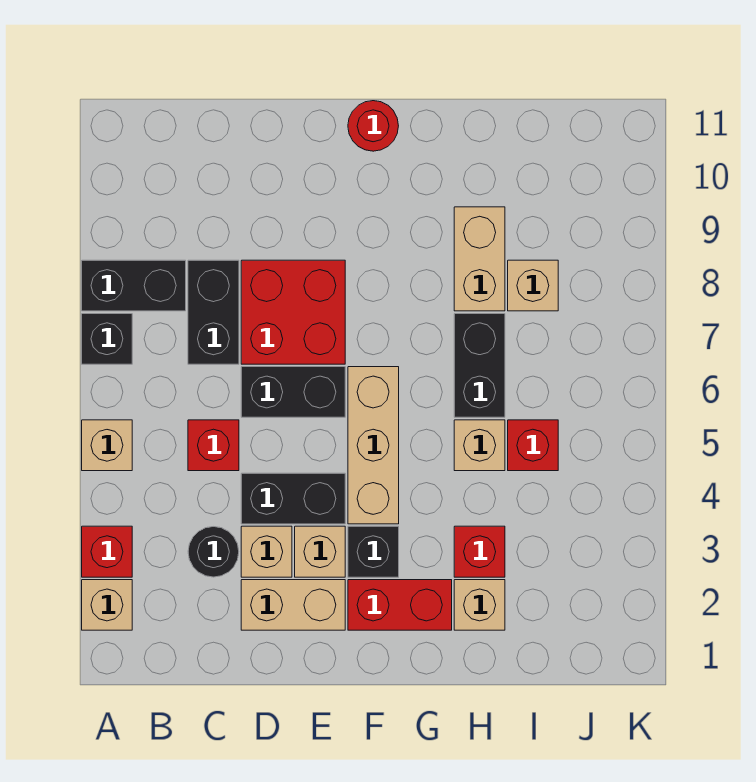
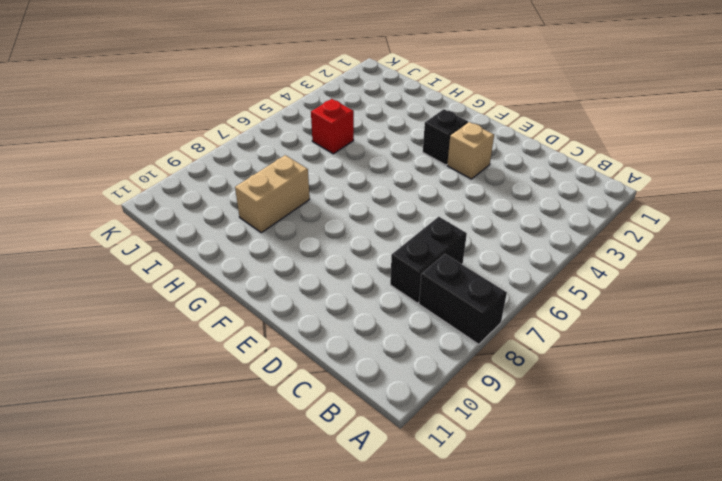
none -> tan 1x1 brick [82,580,132,630]
none -> red 1x1 brick [82,526,132,577]
none -> tan 1x1 brick [82,420,132,471]

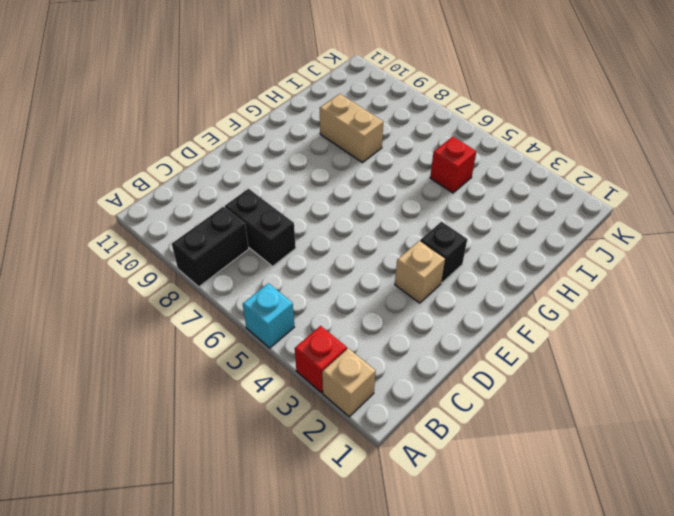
cyan 1x1 brick [243,283,294,348] -> tan 1x1 brick [82,420,132,471]
none -> black 1x1 brick [82,314,132,364]
none -> black 1x1 round brick [188,527,239,577]
none -> red 1x1 brick [188,420,239,471]

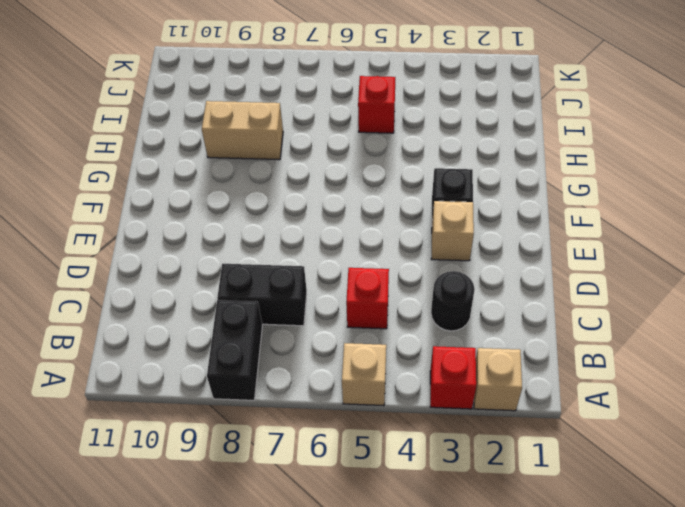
none -> black 1x1 brick [82,314,132,364]
none -> tan 1x2 brick [241,580,345,630]
none -> tan 1x1 brick [241,526,292,577]

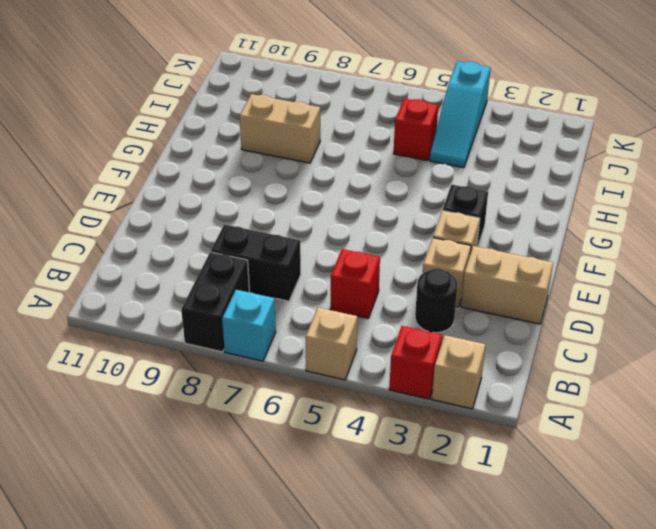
cyan 1x1 brick [222,290,276,361] -> black 1x1 brick [82,314,132,364]
tan 1x2 brick [461,246,553,324] -> tan 1x2 brick turned to [241,580,345,630]
cyan 1x3 slope [430,61,490,168] -> none
none -> black 1x2 brick [241,473,345,524]
none -> black 1x2 brick [241,367,345,417]
none -> red 2x2 brick [241,260,345,364]

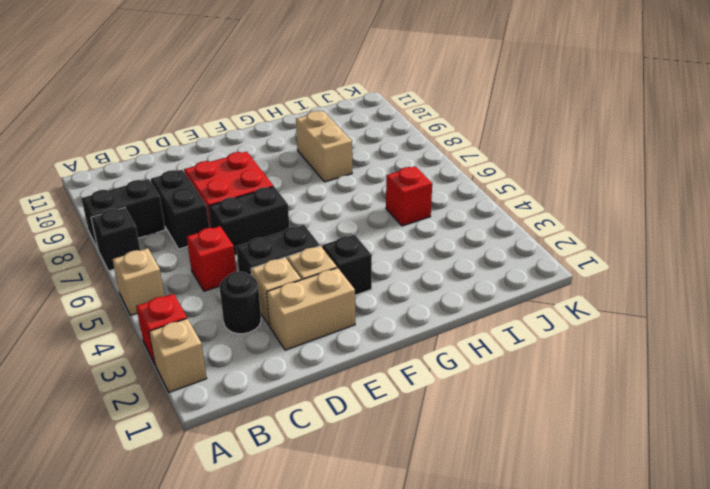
none -> red 1x2 brick [348,580,452,630]
none -> tan 1x3 brick [348,367,399,524]
none -> red 1x1 round brick [348,101,398,151]

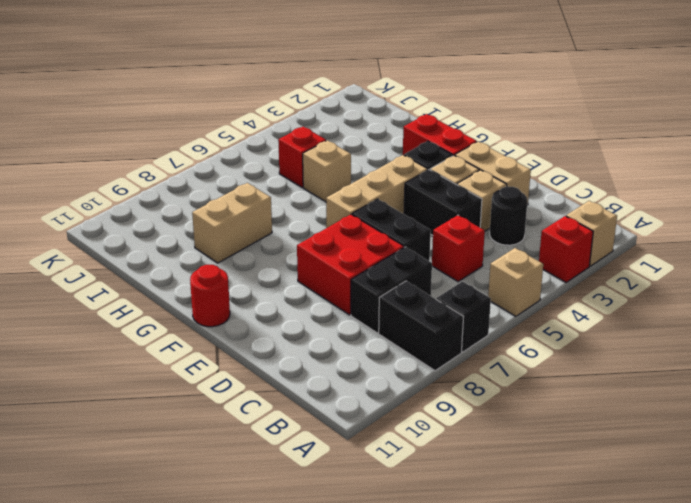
none -> tan 1x1 brick [454,580,505,630]
none -> red 1x1 brick [454,526,505,577]
none -> black 1x2 brick [454,314,505,417]

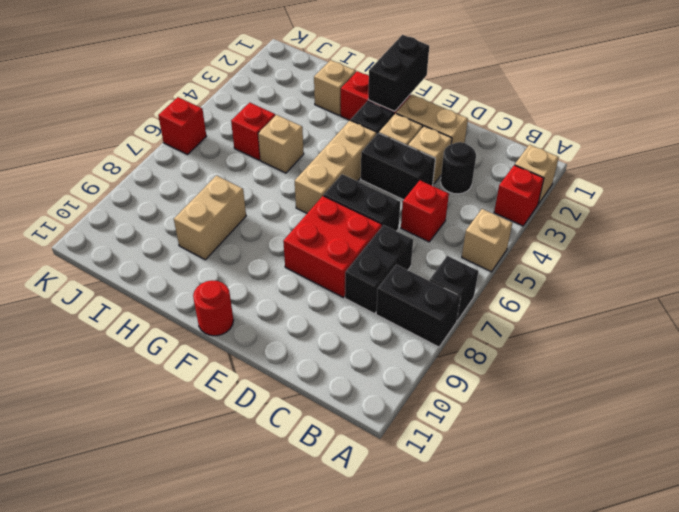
black 1x2 brick [368,35,429,111] -> black 1x2 brick moved to [454,314,505,417]
red 1x1 brick [158,97,206,155] -> red 1x1 brick moved to [454,526,505,577]
none -> tan 1x1 brick [508,260,558,311]

